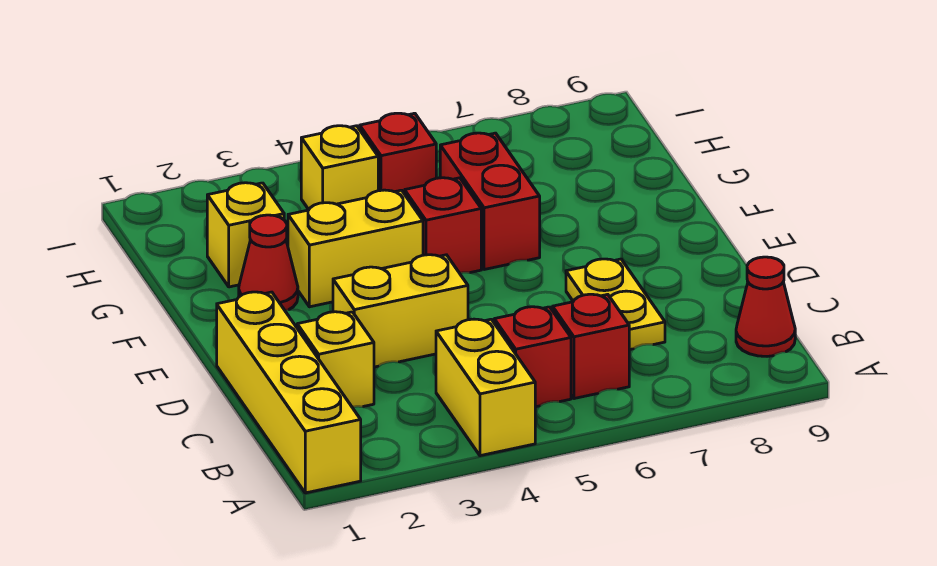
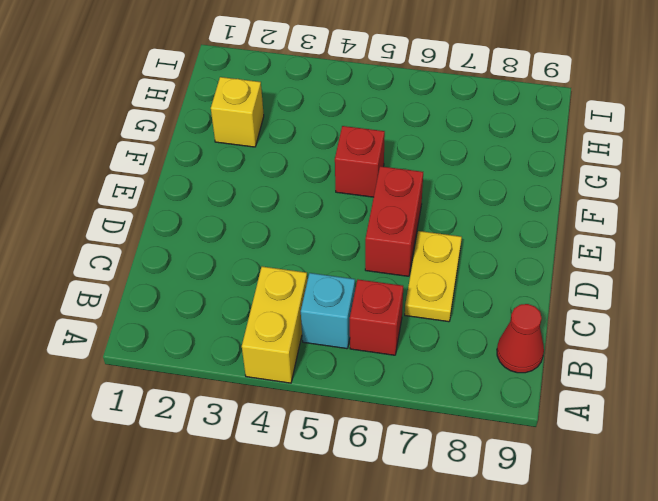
cyan 1x1 brick [301,273,355,349] -> red 1x1 brick [494,307,571,407]
red 1x2 brick [365,166,423,276] -> red 1x2 brick moved to [440,133,540,270]
none -> yellow 1x4 brick [217,292,361,493]
none -> yellow 1x1 brick [297,312,374,407]
none -> yellow 1x2 brick [333,255,468,367]

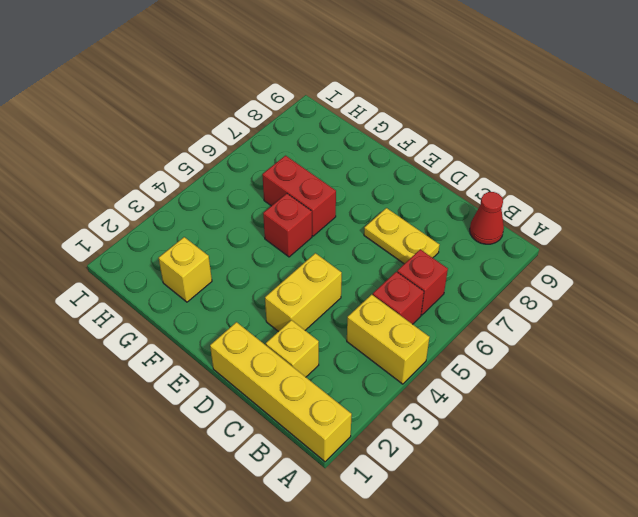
none -> red 1x1 cone [239,215,298,310]
none -> yellow 1x2 brick [288,190,423,307]
none -> yellow 1x1 brick [301,126,378,209]

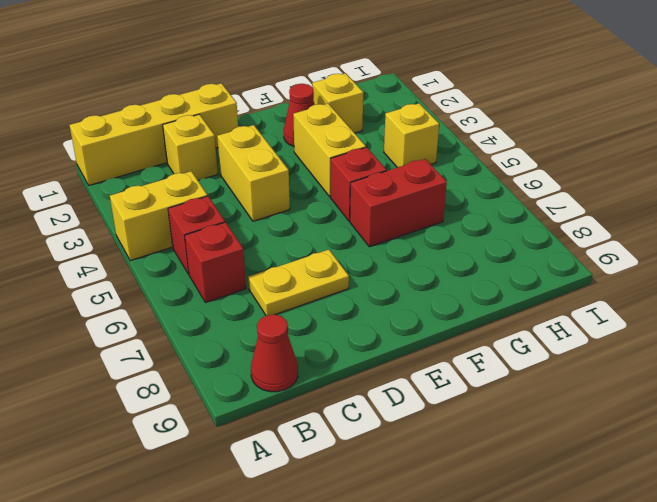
none -> red 1x1 brick [360,113,436,194]

